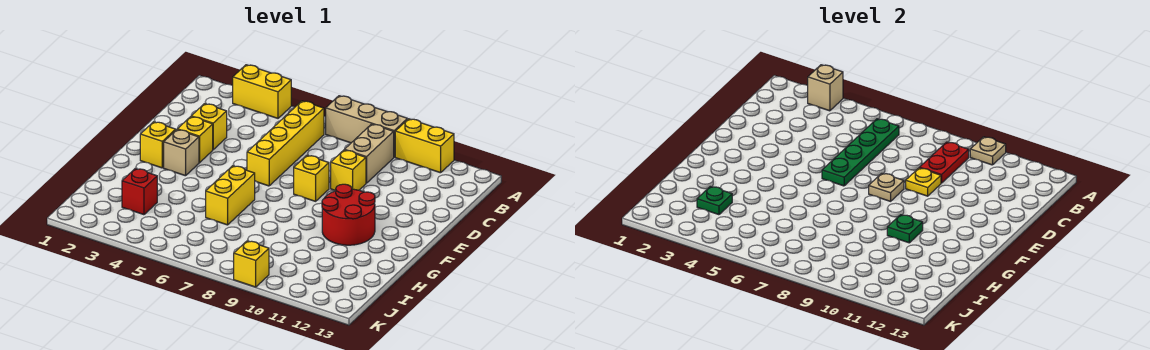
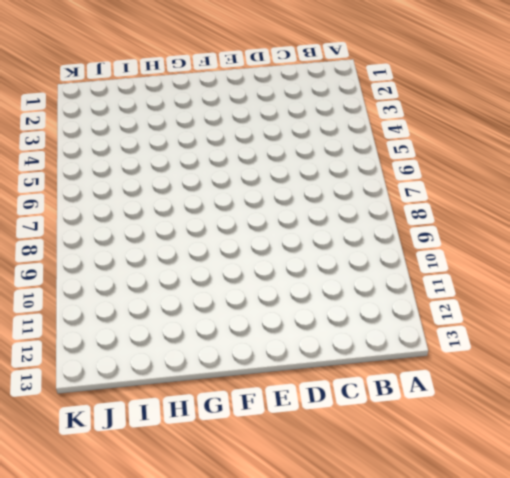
none -> yellow 1x2 brick [233,65,291,118]
none -> tan 1x3 brick [326,96,407,157]
none -> yellow 1x2 brick [395,119,454,173]

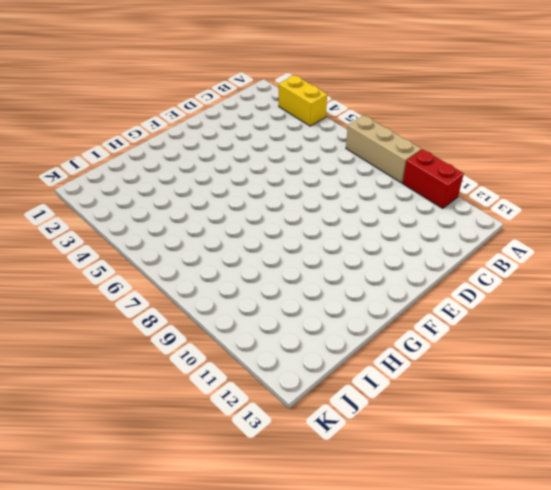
red 1x2 brick [403,149,464,208] -> yellow 1x2 brick [395,119,454,173]
none -> yellow 1x4 brick [247,101,324,186]
none -> tan 1x2 brick [344,124,394,183]
none -> yellow 1x1 brick [191,104,227,149]

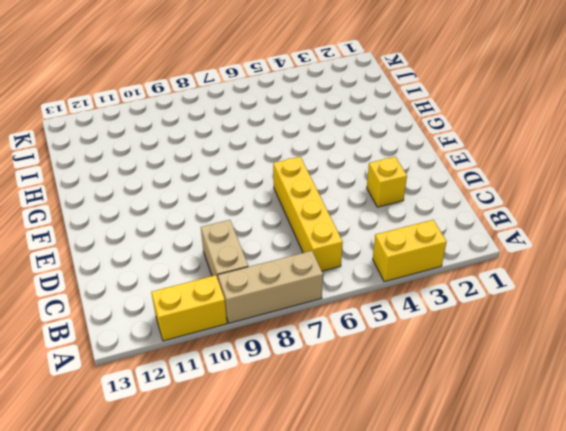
none -> yellow 1x1 brick [331,150,366,191]
none -> yellow 1x1 brick [177,117,213,163]
none -> yellow 1x1 brick [294,155,329,201]

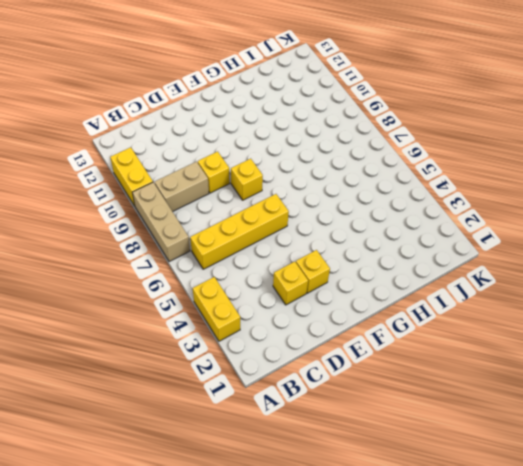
none -> yellow 1x1 brick [140,122,176,168]
none -> tan 1x1 brick [164,130,199,176]
none -> red 2x2 round brick [322,184,375,245]

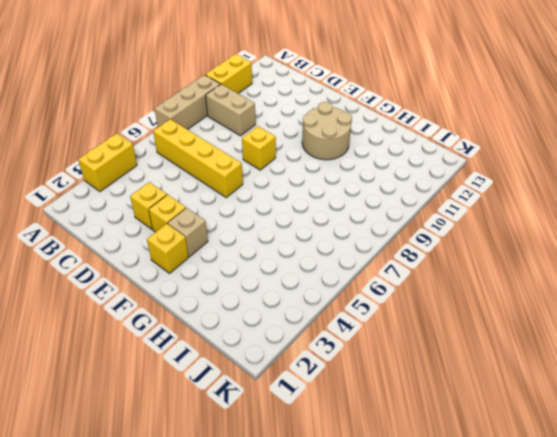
tan 2x2 round brick [302,102,352,160] -> red 2x2 round brick [322,184,375,245]
none -> yellow 1x1 brick [331,150,366,191]
none -> yellow 1x2 brick [206,166,255,225]
none -> red 1x1 brick [122,169,157,215]

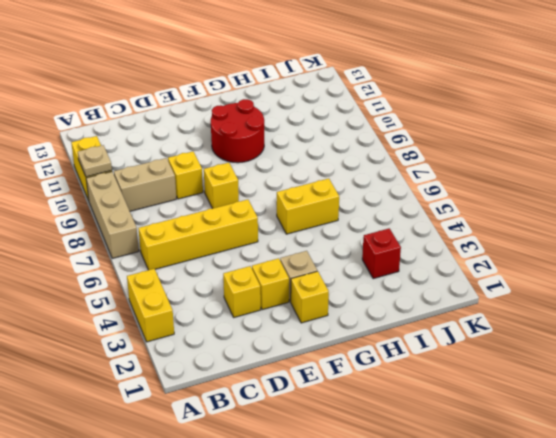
none -> yellow 1x1 brick [234,241,269,287]
none -> tan 1x1 brick [808,65,843,111]
none -> green 1x4 plate [822,119,899,186]

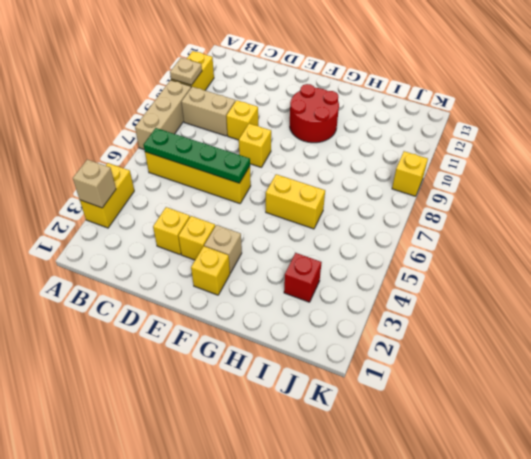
none -> red 1x2 plate [919,142,969,183]
none -> yellow 1x1 plate [906,168,941,196]
none -> tan 1x1 plate [869,173,904,201]

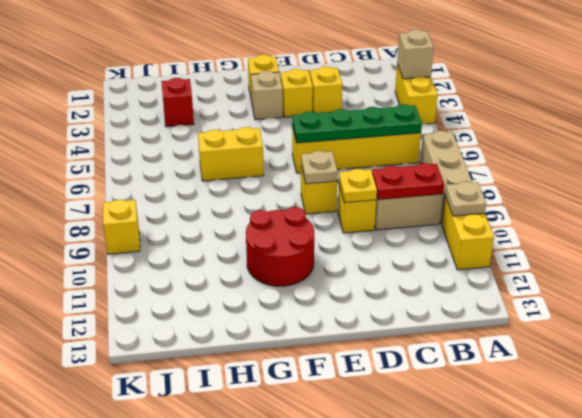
none -> green 1x1 plate [887,215,923,243]
none -> green 1x1 plate [697,186,732,215]

